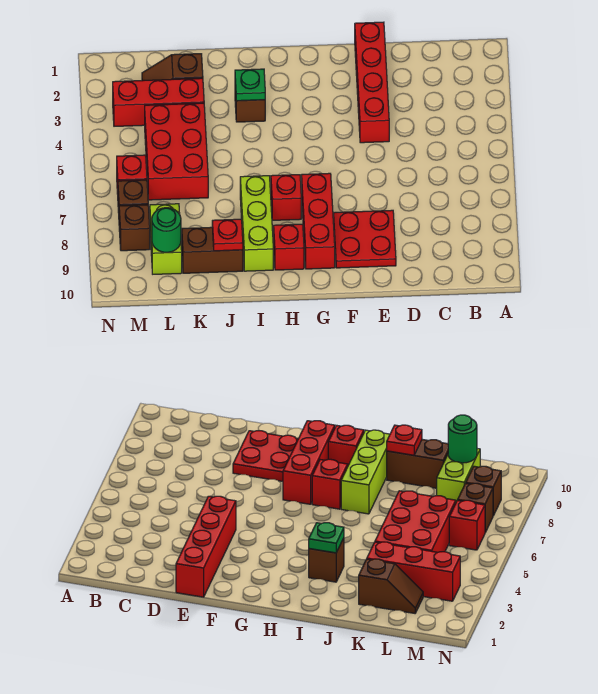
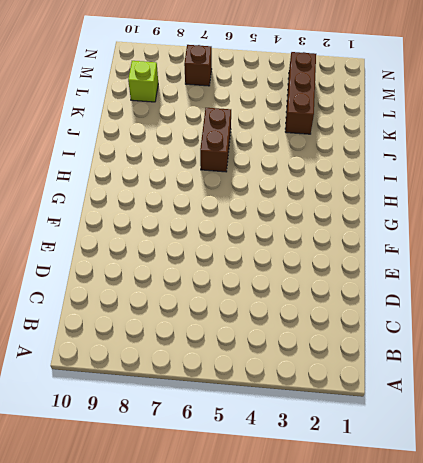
brown 1x2 brick [200,108,231,172] -> brown 1x2 brick moved to [182,227,243,273]
brown 1x3 brick [285,52,316,134] -> red 1x3 brick [113,78,204,126]
lime 1x1 brick [128,61,158,102] -> lime 1x2 brick [150,204,182,274]
none -> red 1x4 brick [355,22,389,143]
none -> red 2x2 plate [334,210,396,268]
none -> red 1x3 brick [302,173,335,269]

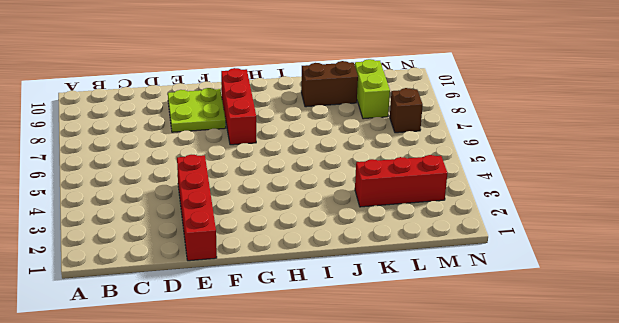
lime 2x2 plate [168,88,226,132] -> red 2x2 plate [334,210,396,268]
none -> red 1x1 brick [271,175,301,220]
none -> red 1x1 brick [274,224,304,270]
none -> brown 1x1 brick [235,86,265,122]

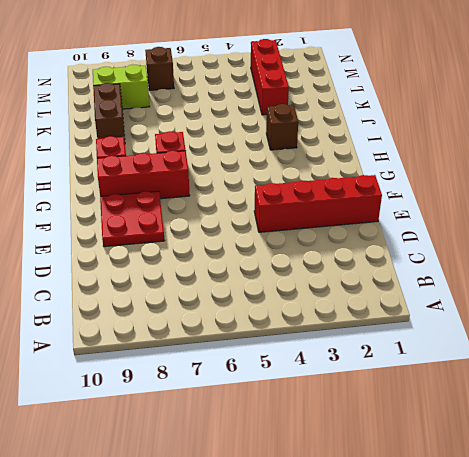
none -> lime 1x3 brick [240,176,273,271]
none -> brown 1x2 slope [142,54,203,81]
none -> red 2x3 brick [145,103,208,200]

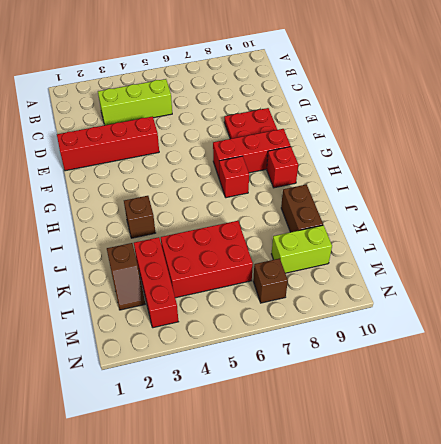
lime 1x3 brick [98,79,172,125] -> lime 1x3 brick moved to [240,176,273,271]
none -> red 1x1 brick [117,155,147,194]
none -> brown 1x1 brick [119,205,150,251]
none -> green 1x1 plate [235,69,265,101]

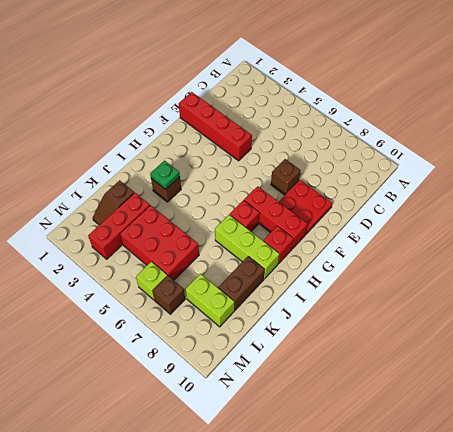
brown 1x1 brick [271,159,301,195] -> brown 1x1 brick moved to [119,205,150,251]
lime 1x1 brick [136,262,167,300] -> red 1x1 brick [117,155,147,194]
none -> red 1x1 plate [212,219,243,251]
none -> green 1x1 round brick [152,208,181,252]

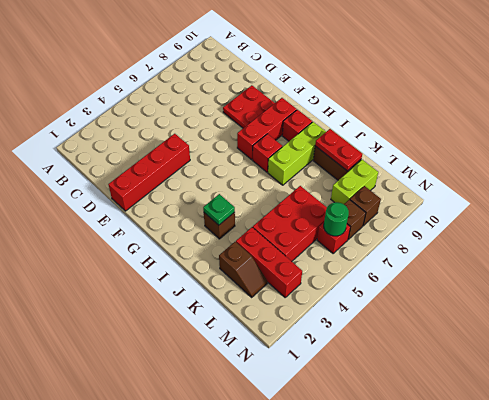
red 1x2 plate [315,129,362,171] -> red 1x1 plate [212,219,243,251]
green 1x1 round brick [324,202,349,236] -> green 1x1 round brick moved to [152,208,181,252]

